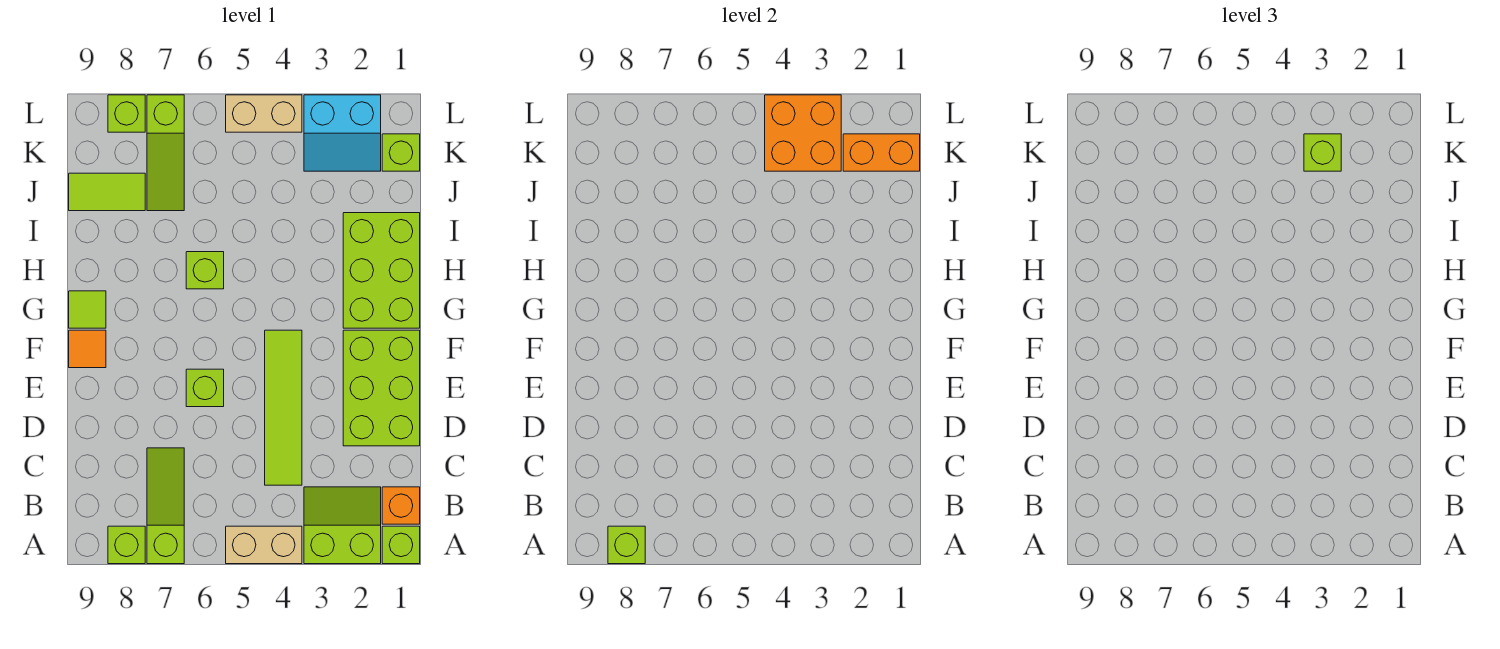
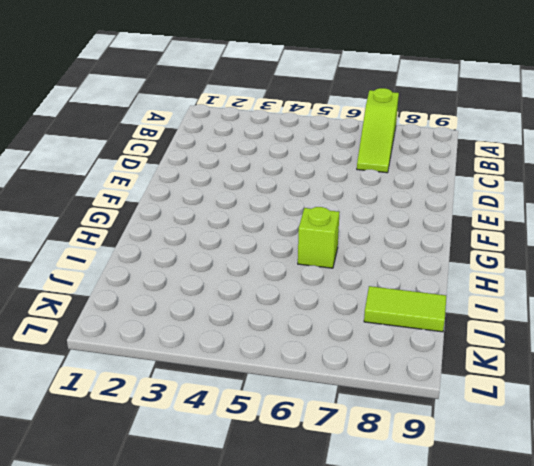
none -> lime 1x1 brick [382,526,420,564]
none -> lime 2x2 slope [304,487,381,564]
none -> tan 1x2 brick [226,526,302,564]

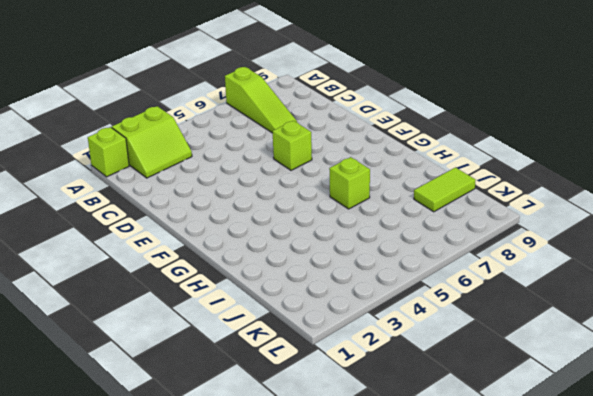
none -> tan 1x2 brick [226,526,302,564]
none -> lime 1x1 brick [108,526,145,564]
none -> orange 1x1 brick [382,487,420,524]

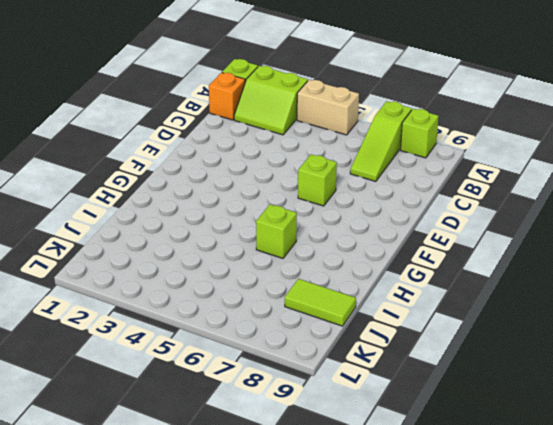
none -> lime 1x4 tile [265,330,302,485]
none -> lime 2x3 brick [343,330,420,446]
none -> orange 1x1 tile [69,330,106,368]

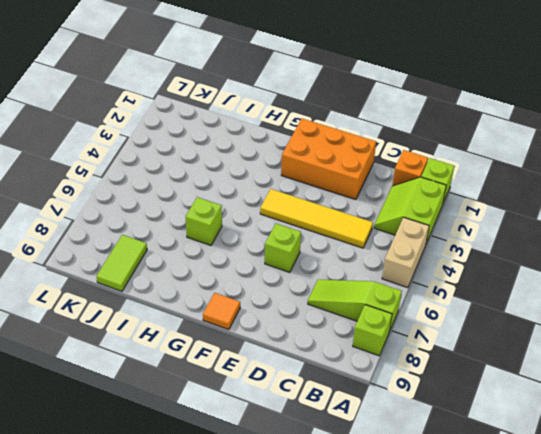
yellow 1x4 tile [260,189,373,248] -> lime 1x4 tile [265,330,302,485]
orange 2x3 brick [281,119,376,200] -> lime 2x3 brick [343,330,420,446]
none -> lime 2x3 brick [343,213,420,328]
none -> lime 1x1 tile [69,291,106,328]
none -> lime 1x3 slope [147,95,184,211]

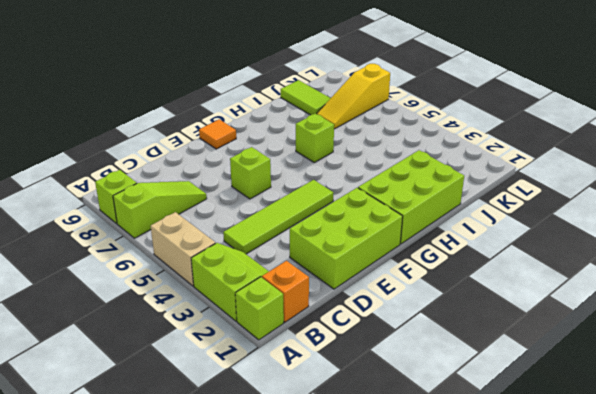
yellow 1x3 slope [317,64,390,129] -> lime 1x3 slope [147,95,184,211]
none -> lime 1x1 tile [69,291,106,328]
none -> lime 1x1 brick [382,134,420,171]
none -> cyan 2x2 slope [304,95,381,171]

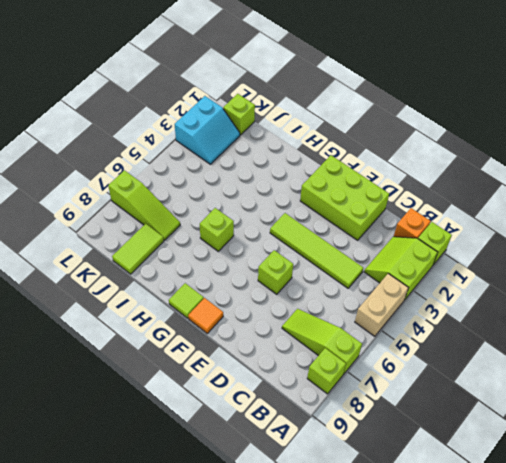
none -> lime 2x3 brick [343,213,420,328]
none -> tan 1x2 brick [226,95,302,132]
none -> lime 1x1 brick [108,95,145,132]

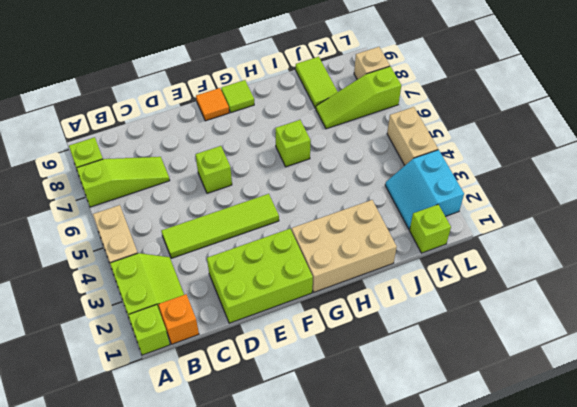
tan 2x3 brick [292,200,397,292] -> lime 2x3 brick [343,213,420,328]
tan 1x1 brick [354,47,390,80] -> lime 1x1 brick [108,95,145,132]
none -> lime 1x1 brick [608,526,645,564]
none -> orange 1x2 brick [843,134,920,171]
none -> orange 2x2 brick [765,95,841,171]

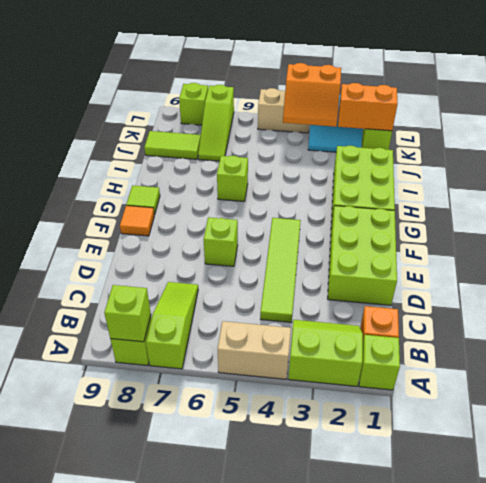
orange 2x2 slope [283,63,341,127] -> orange 2x2 brick [765,95,841,171]
none -> lime 1x1 brick [1304,134,1341,171]

